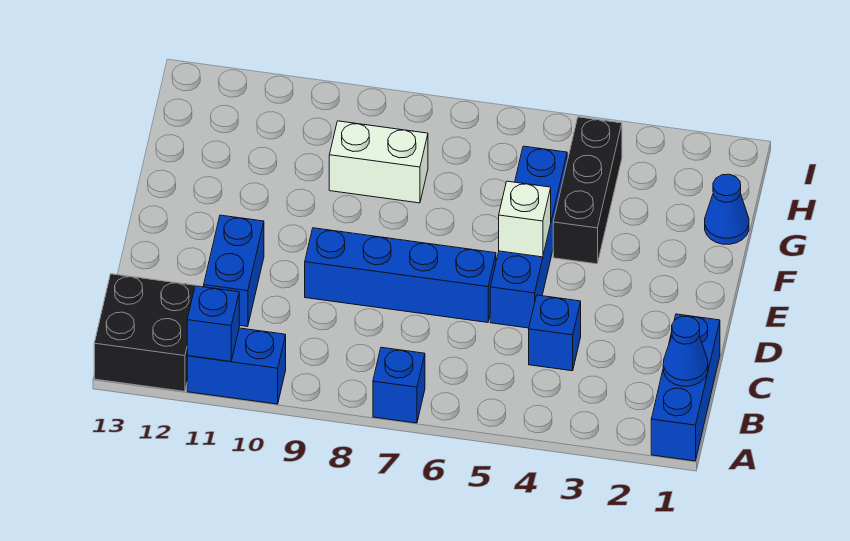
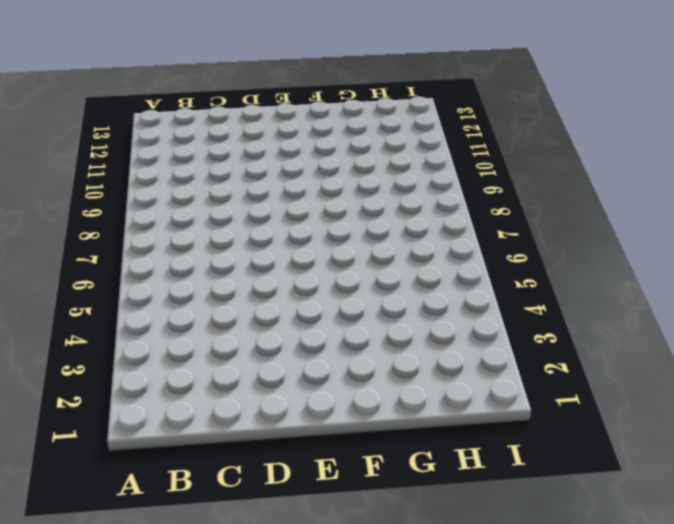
none -> blue 1x3 brick [651,314,720,461]
none -> blue 1x1 brick [373,347,425,423]
none -> blue 1x2 brick [187,328,286,404]

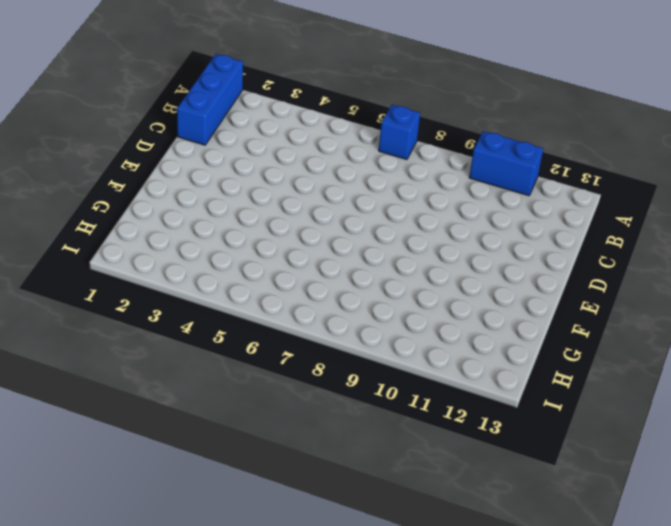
none -> black 2x2 brick [94,274,201,391]
none -> blue 1x1 brick [529,295,581,371]
none -> blue 1x2 brick [204,215,264,327]

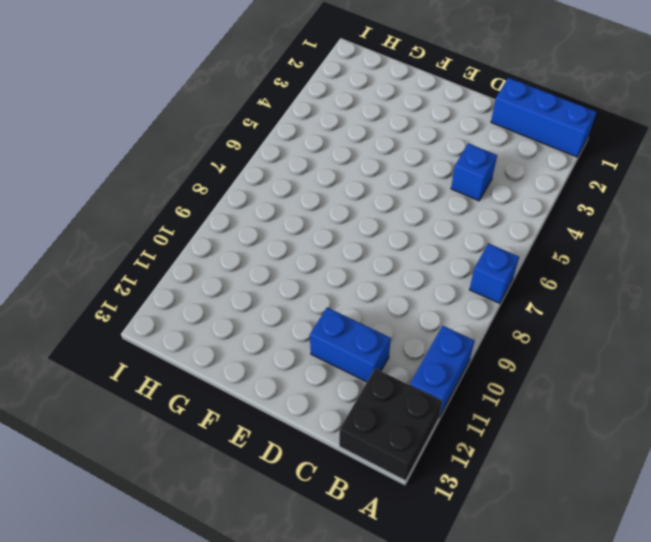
none -> blue 1x4 brick [490,146,567,328]
none -> blue 1x4 brick [305,228,496,322]
none -> black 1x3 brick [553,117,622,264]

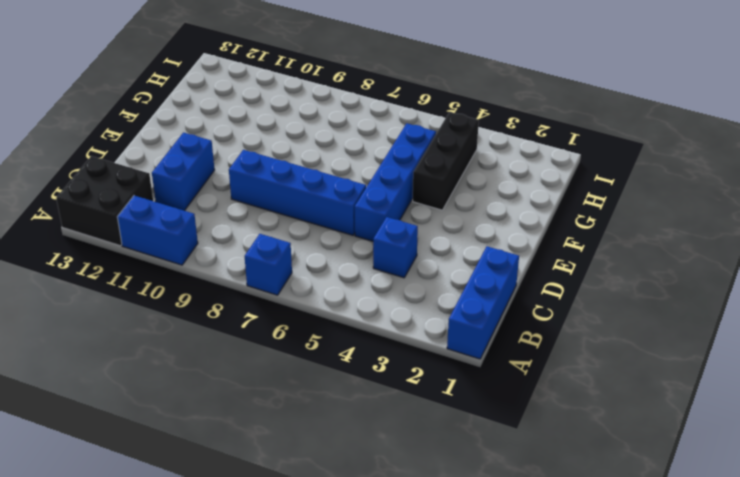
none -> blue 1x1 cone [705,174,749,244]
none -> white 1x2 brick [329,121,428,203]
none -> blue 1x1 brick [187,286,239,361]

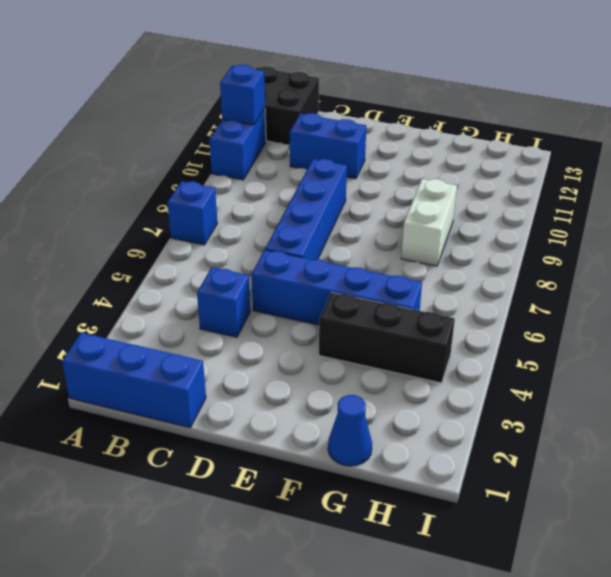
none -> blue 1x1 cone [663,316,708,386]
none -> white 1x1 brick [499,181,551,257]

